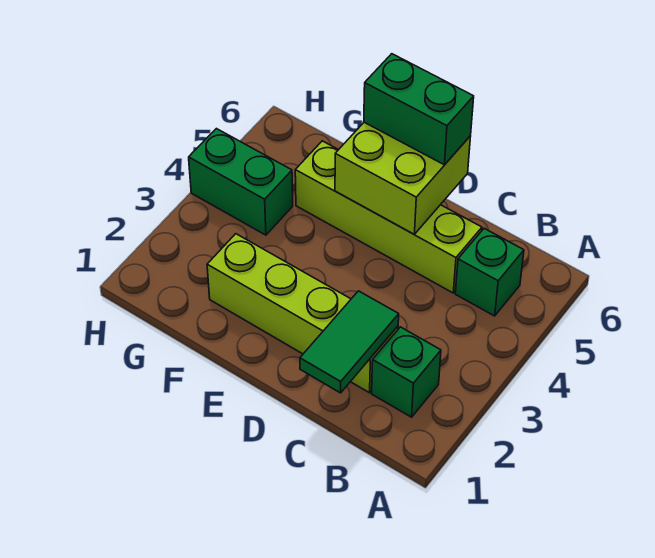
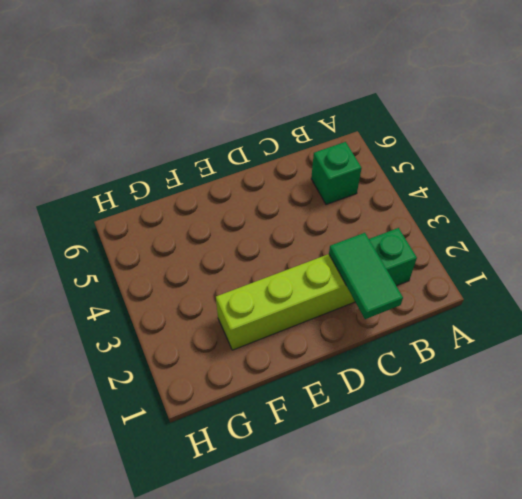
none -> lime 1x4 brick [295,141,482,293]
none -> green 1x2 brick [189,129,293,235]

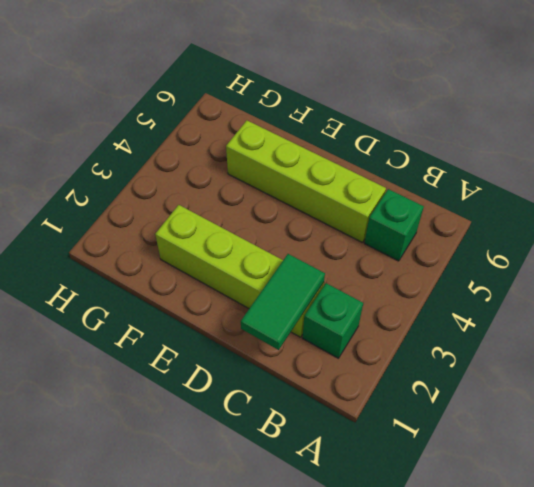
none -> green 1x2 brick [189,129,293,235]
none -> lime 2x2 brick [335,122,471,234]

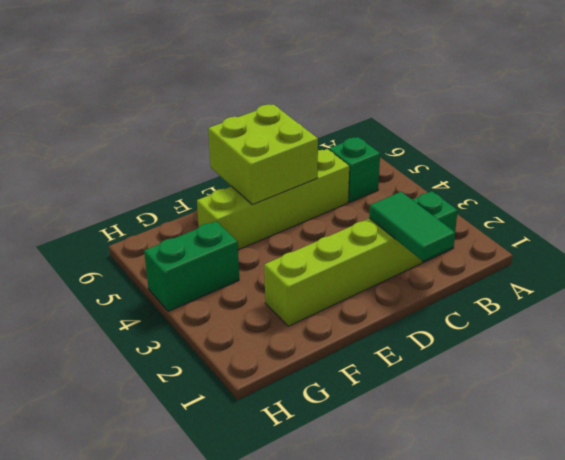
none -> green 1x2 brick [364,54,474,165]

